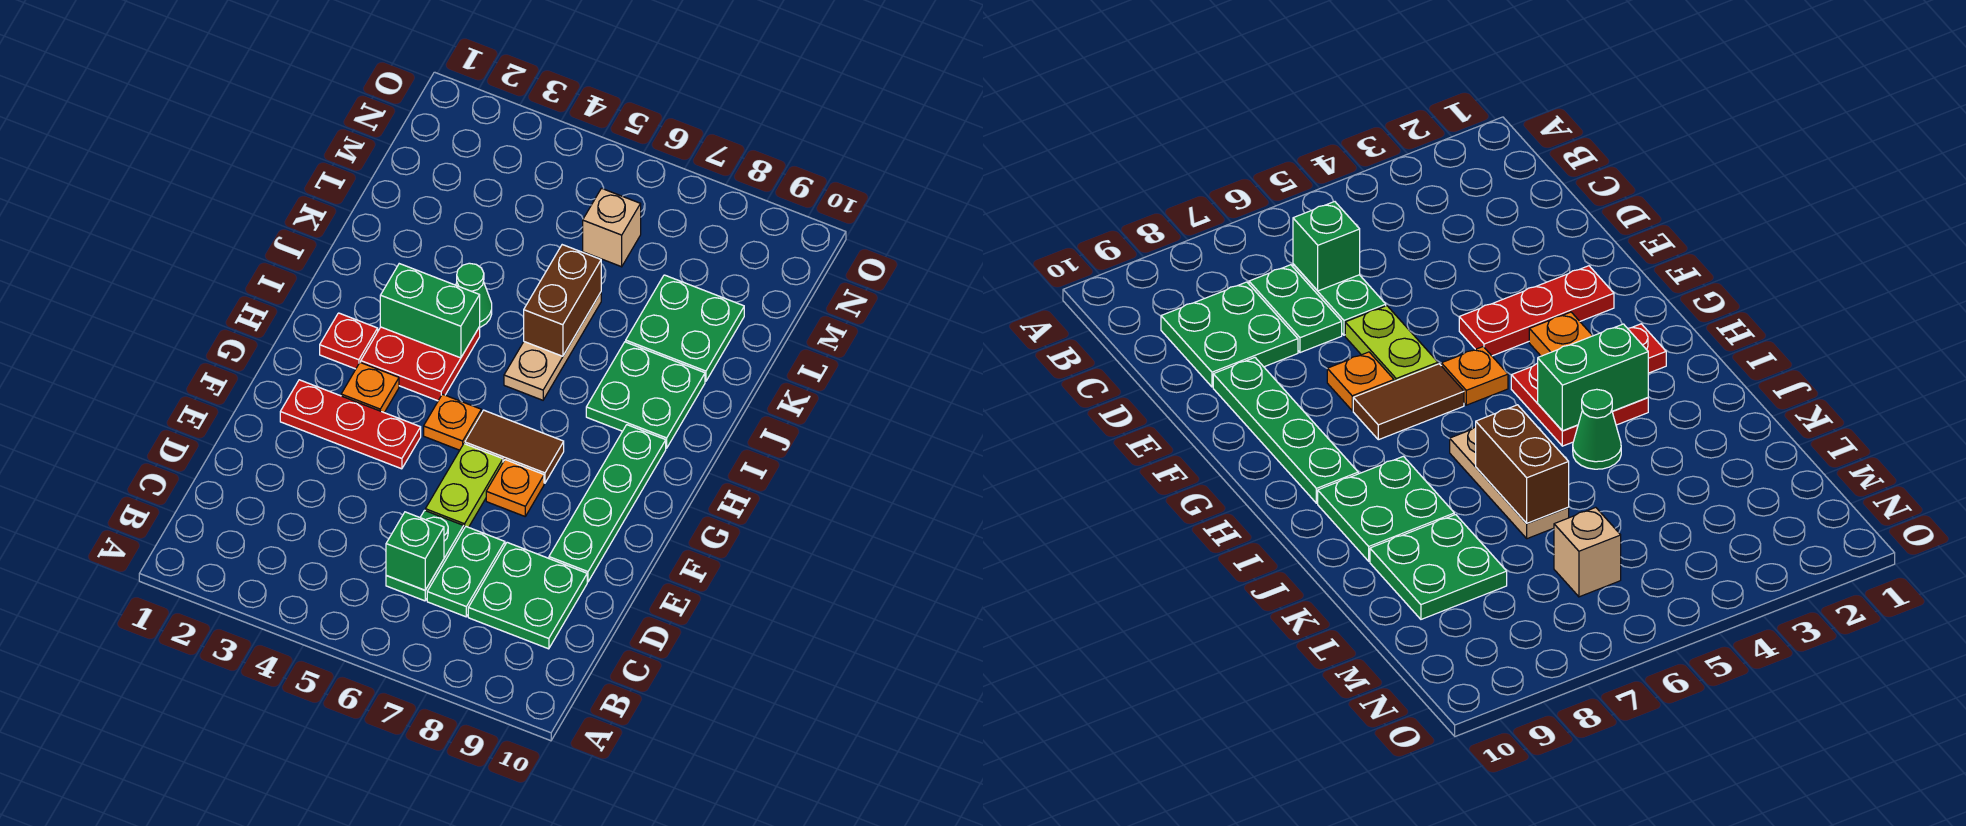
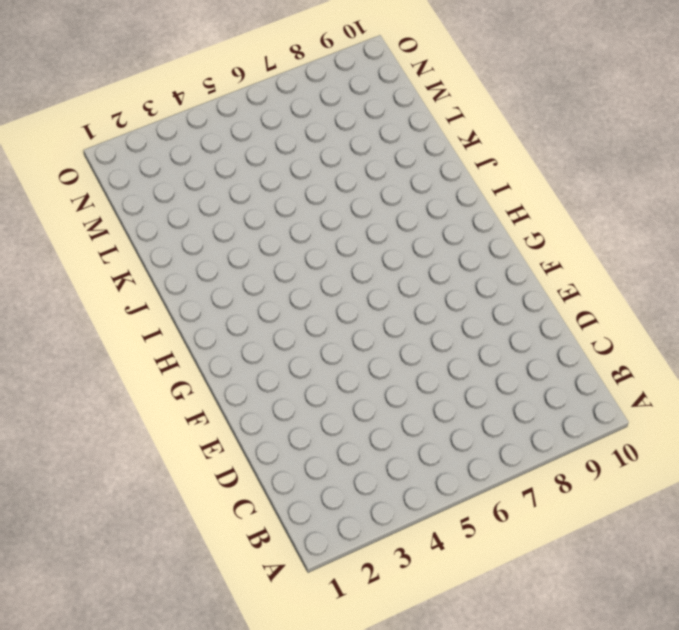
none -> green 1x2 plate [386,510,464,601]
none -> green 1x2 plate [427,527,505,617]
none -> green 2x2 plate [468,542,587,649]

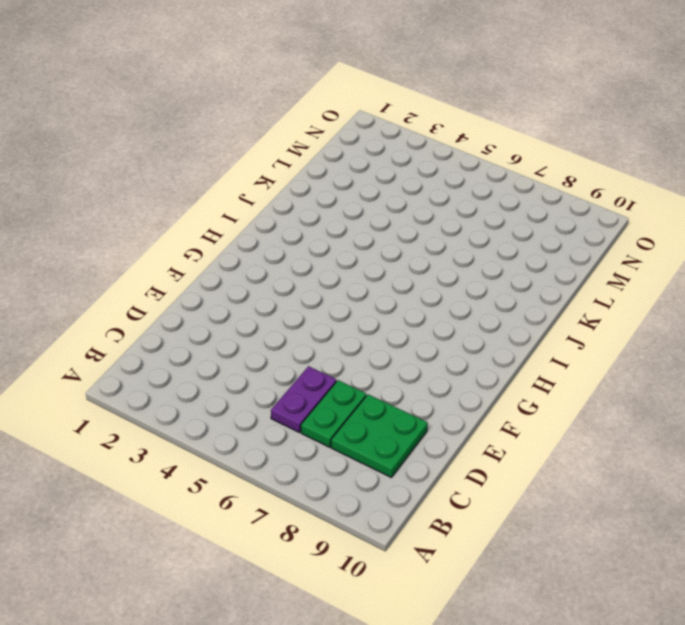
purple 1x2 plate [271,366,336,432] -> green 1x2 plate [386,510,464,601]
none -> lime 1x2 plate [425,444,503,528]
none -> green 1x4 plate [549,425,666,582]
none -> red 1x3 plate [280,380,421,469]

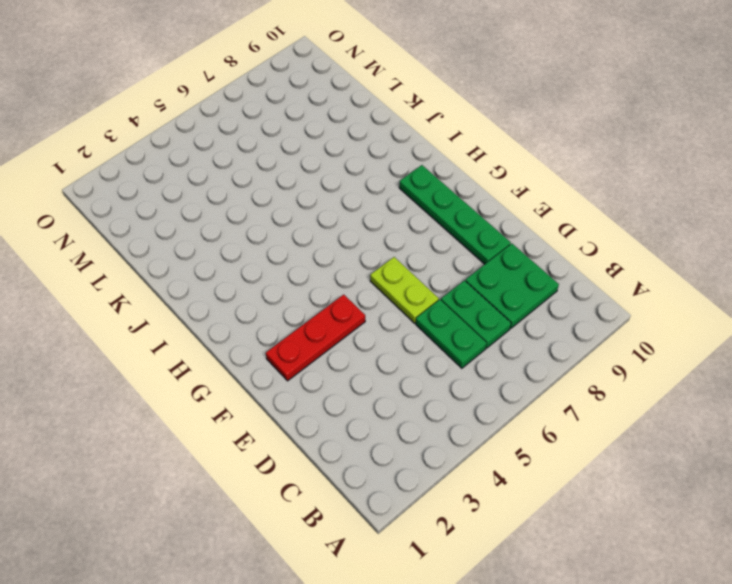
none -> orange 1x1 plate [486,460,544,516]
none -> orange 1x1 plate [341,362,399,413]
none -> orange 1x1 plate [424,394,481,450]

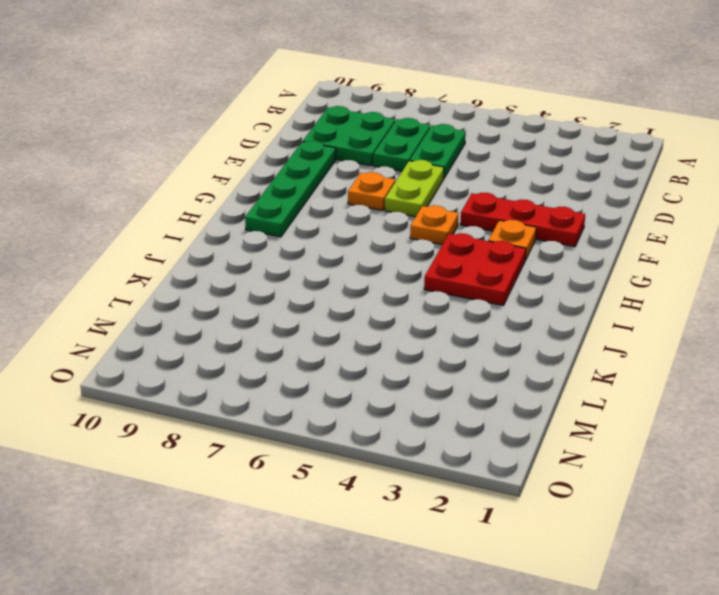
none -> brown 1x2 tile [465,410,564,483]
none -> red 1x1 plate [320,313,378,369]
none -> tan 1x3 plate [504,293,601,400]

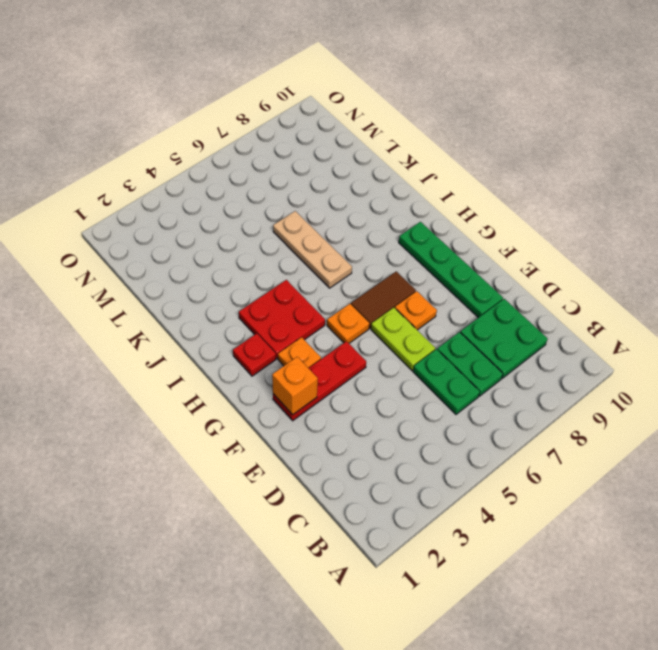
orange 1x1 brick [272,357,318,415] -> none
none -> green 2x2 plate [586,342,705,448]
none -> green 1x1 cone [456,263,492,327]
none -> green 2x2 plate [626,275,744,381]

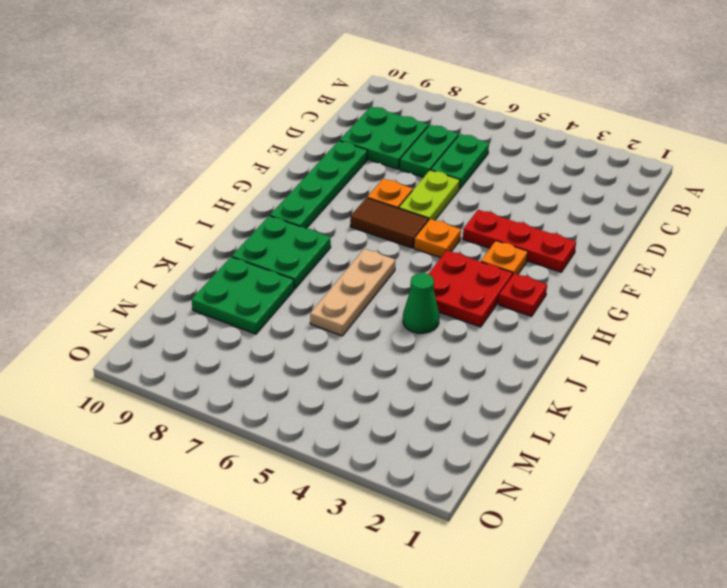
none -> tan 1x1 brick [583,188,641,267]
none -> green 1x1 brick [386,512,444,590]
none -> green 1x2 brick [380,264,480,358]

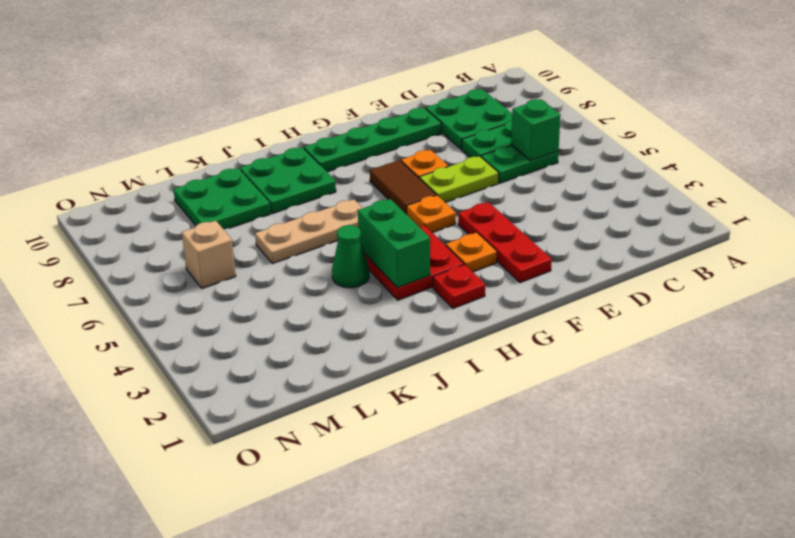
none -> brown 1x2 brick [524,245,601,356]

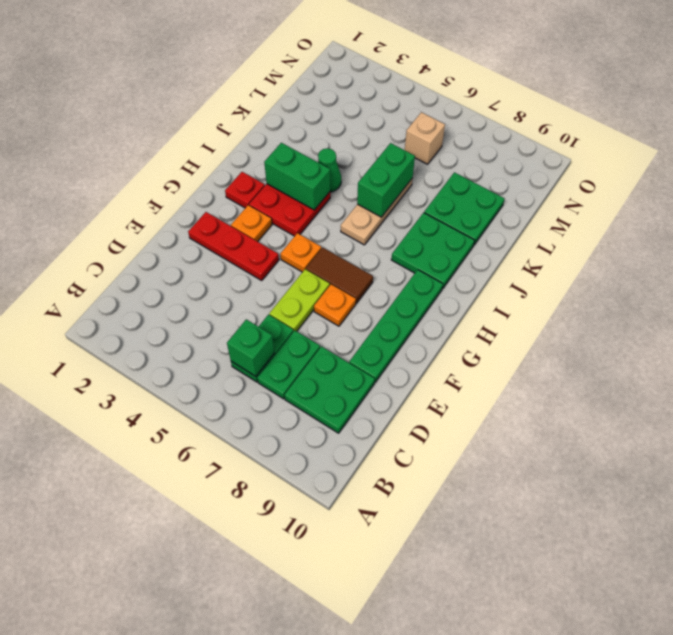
green 1x2 brick [357,143,415,217] -> brown 1x2 brick [524,245,601,356]

